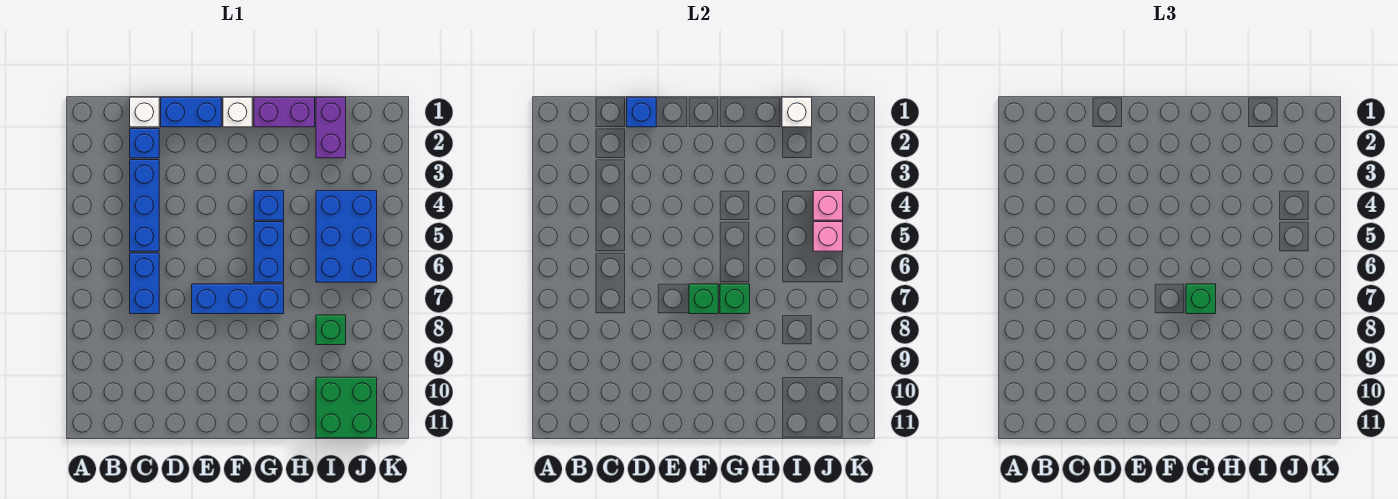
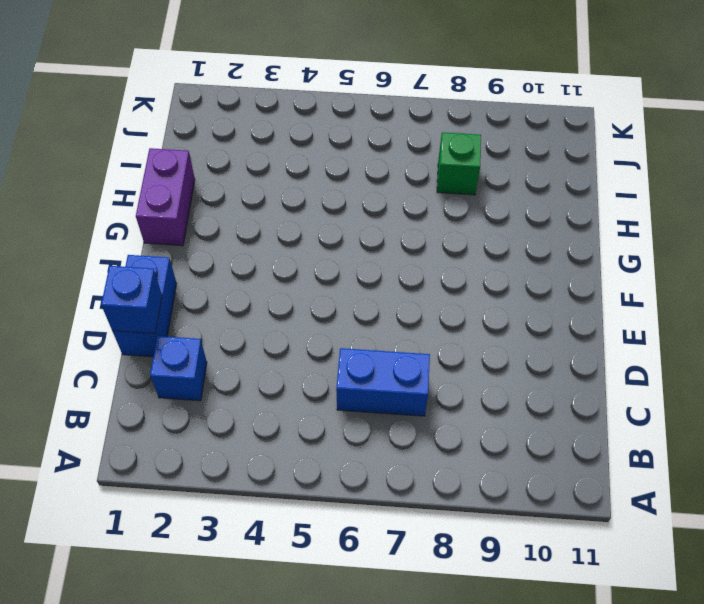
none -> white 1x1 brick [130,97,159,127]
none -> blue 1x3 brick [130,160,159,251]
none -> blue 1x3 brick [192,284,284,314]

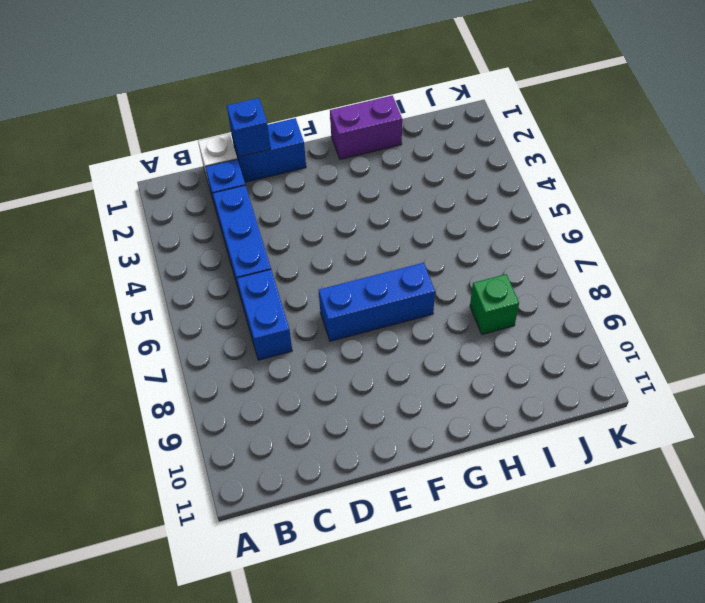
none -> white 1x1 brick [223,97,252,127]
none -> blue 1x1 brick [254,191,284,220]
none -> blue 1x2 brick [254,222,284,282]

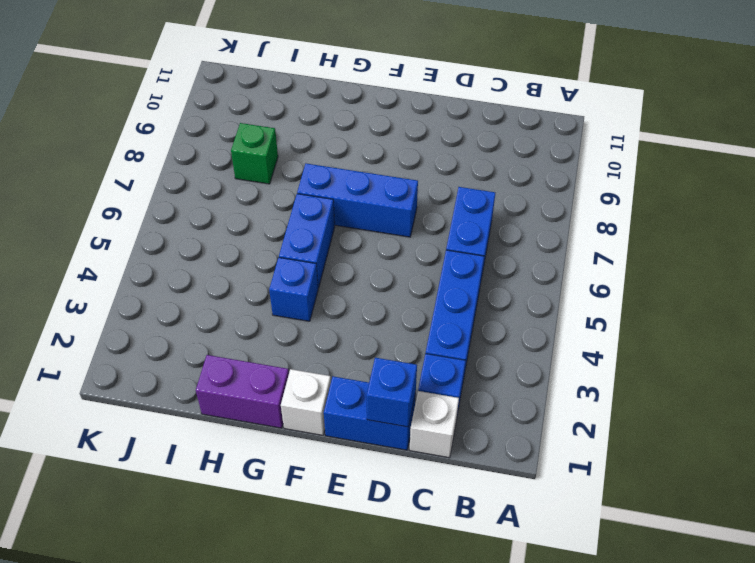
none -> purple 1x2 brick [316,97,346,158]
none -> blue 2x3 brick [316,191,377,282]
none -> green 2x2 brick [316,377,377,438]

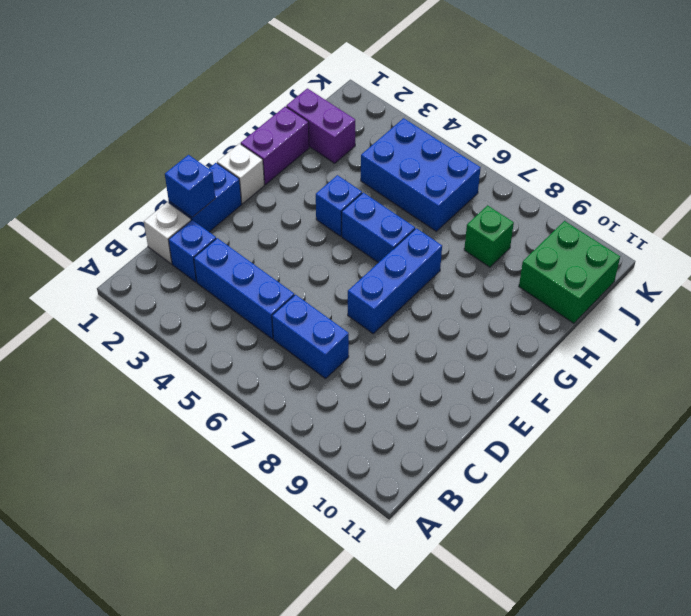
none -> green 1x1 brick [689,284,718,314]
none -> green 1x1 brick [720,284,750,314]
none -> white 1x1 brick [782,97,812,127]

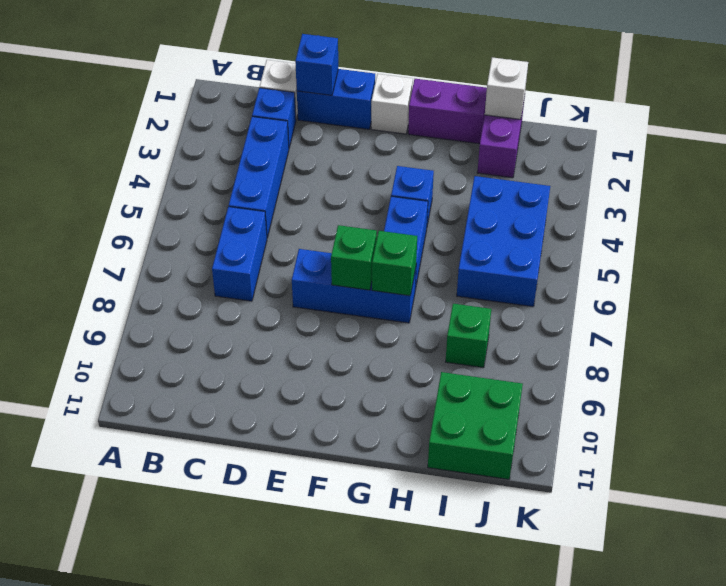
none -> pink 1x1 brick [813,191,843,220]
none -> pink 1x1 brick [813,222,843,251]
none -> green 1x1 brick [1186,284,1216,314]

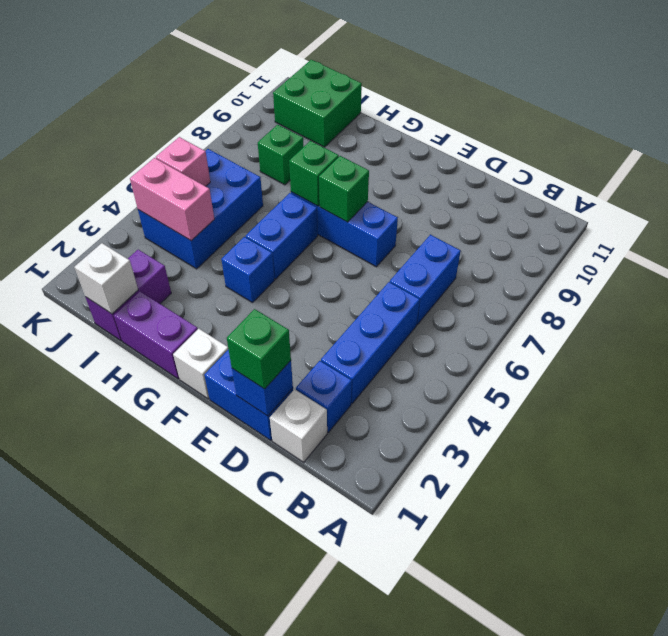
green 1x1 brick [227,309,291,389] -> green 1x1 brick moved to [1186,284,1216,314]
pink 1x2 brick [130,158,214,241] -> pink 1x1 brick [813,191,843,220]

